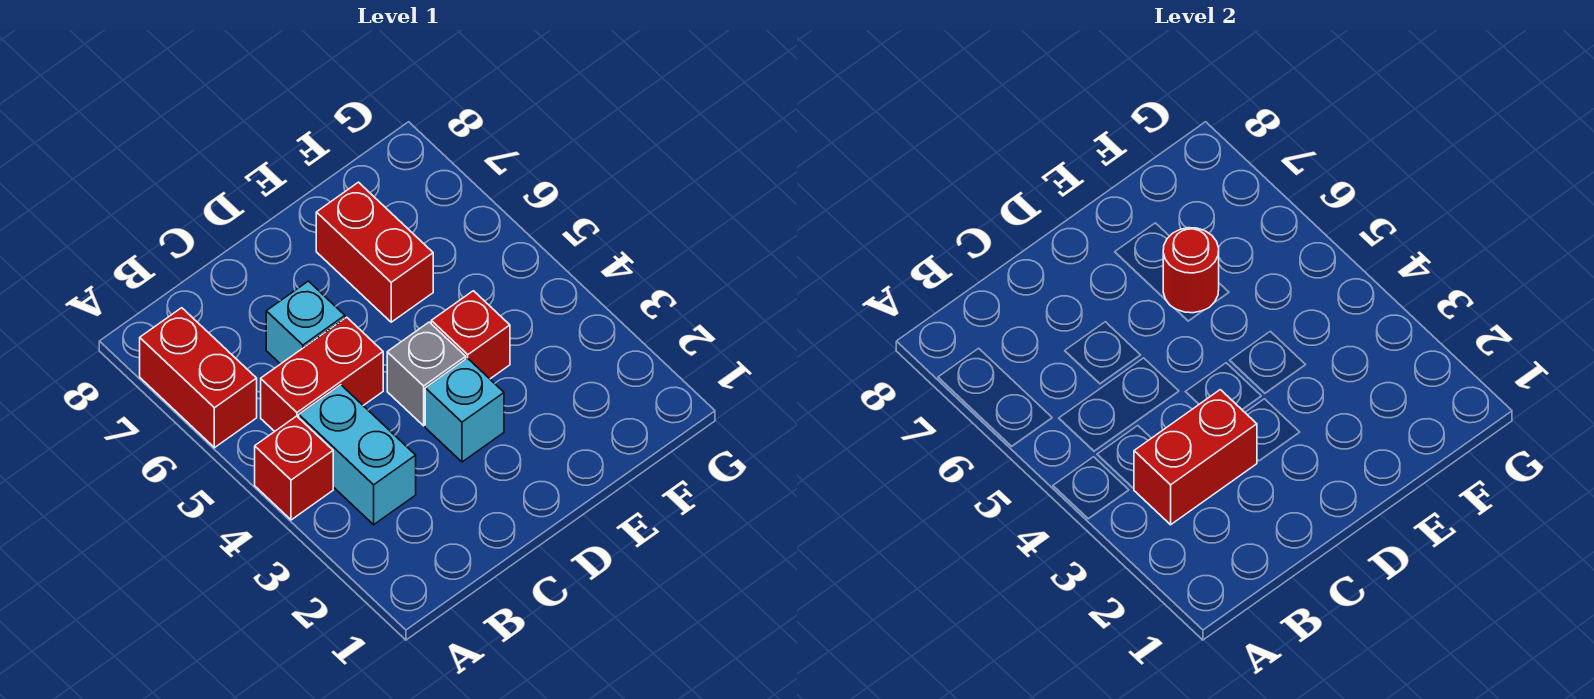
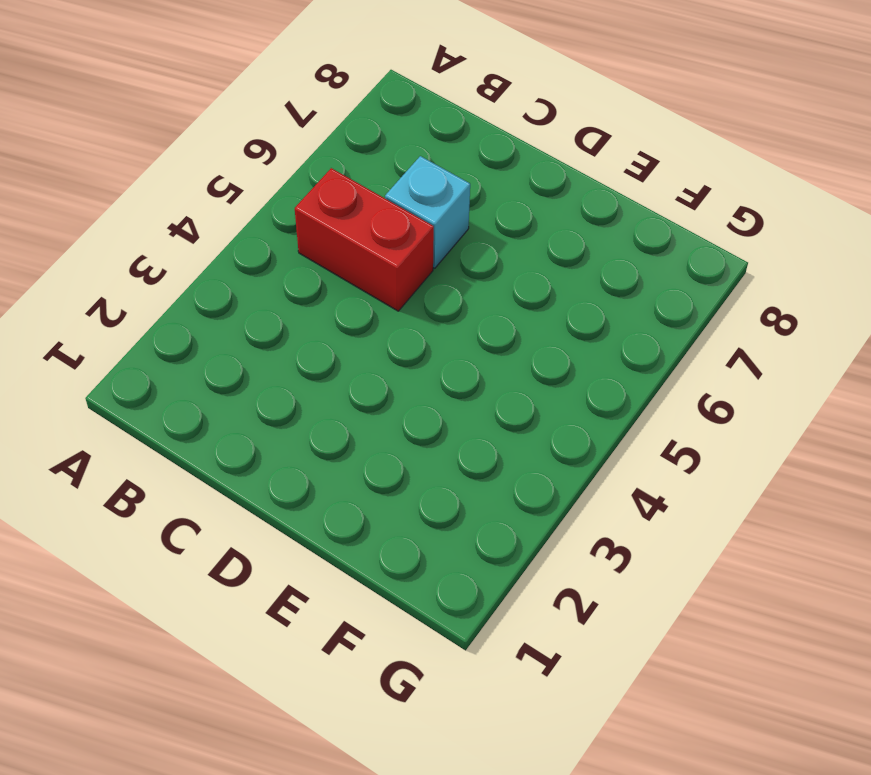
none -> red 1x1 brick [255,416,333,520]
none -> red 1x2 brick [140,308,257,448]

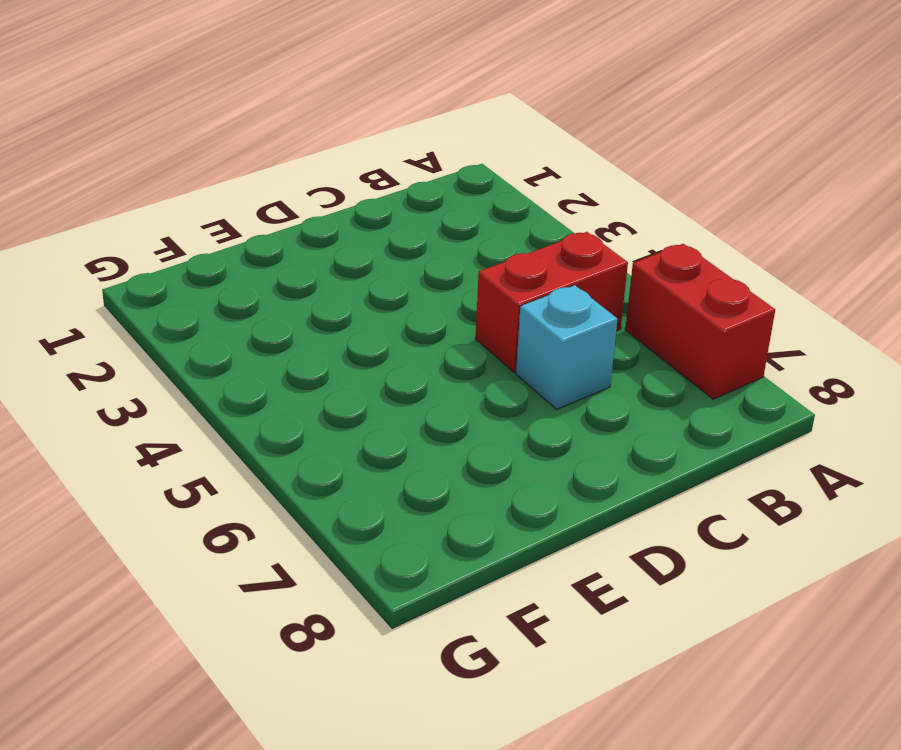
none -> red 1x1 brick [255,416,333,520]
none -> cyan 1x2 brick [299,385,416,525]

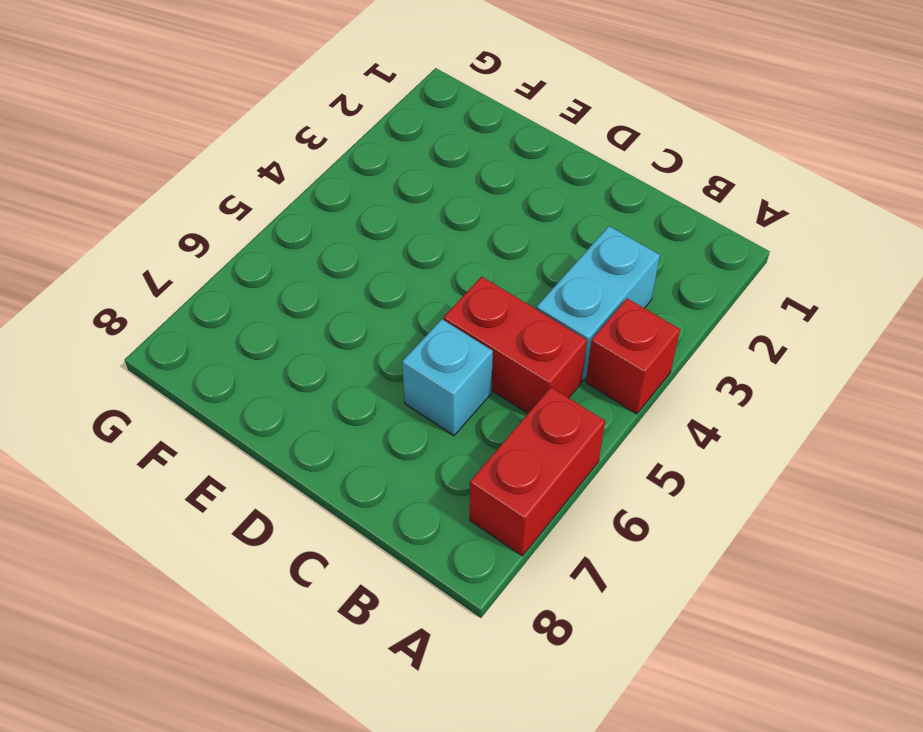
none -> cyan 1x1 brick [425,358,504,462]
none -> grey 1x1 brick [387,322,466,426]

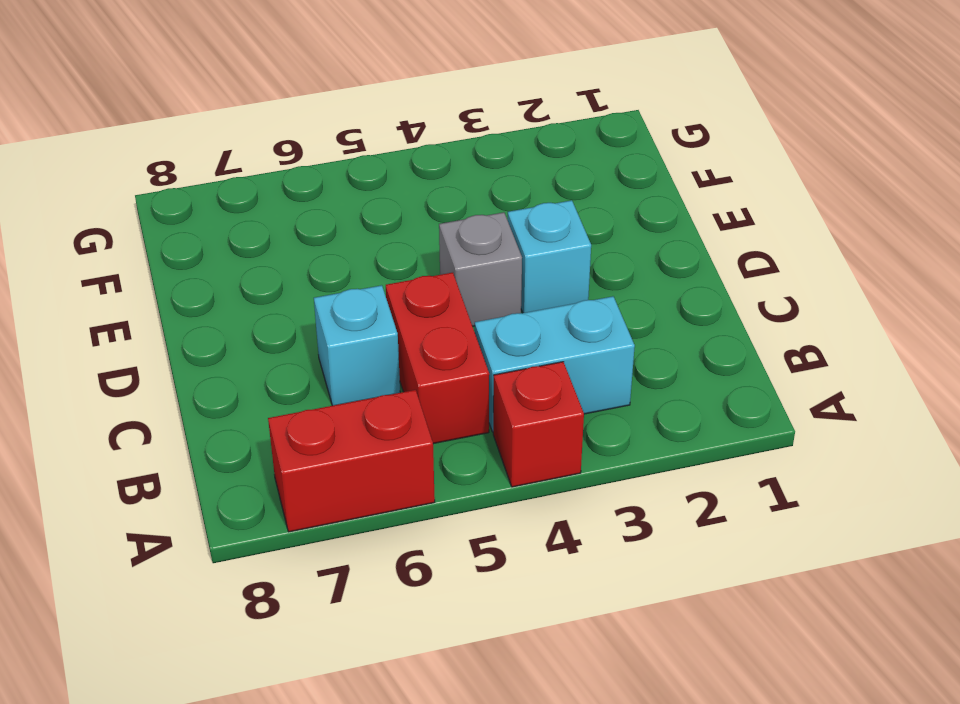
none -> red 1x1 brick [431,291,510,379]
none -> red 1x2 brick [316,182,433,322]

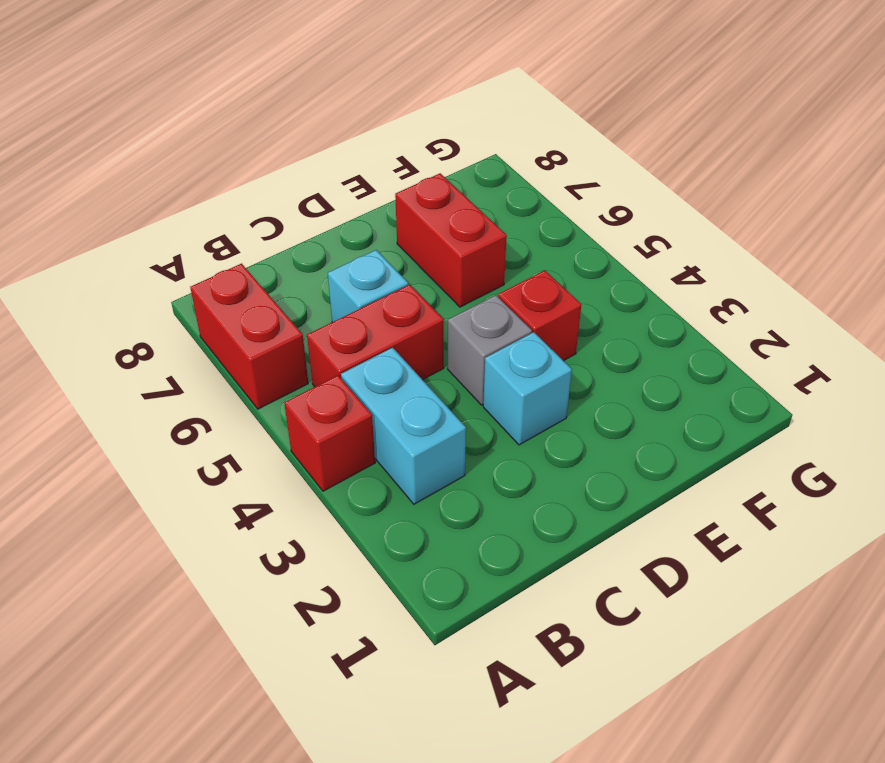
none -> red 1x2 brick [1134,390,1257,525]
none -> red 1x1 round brick [1163,228,1219,313]

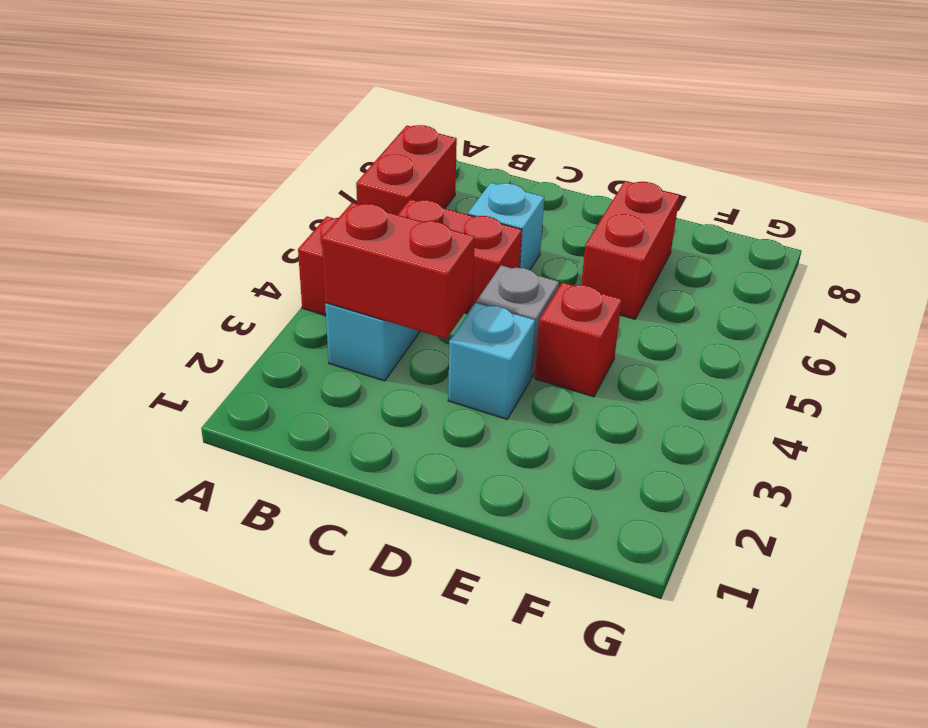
none -> red 1x1 round brick [1163,228,1219,313]

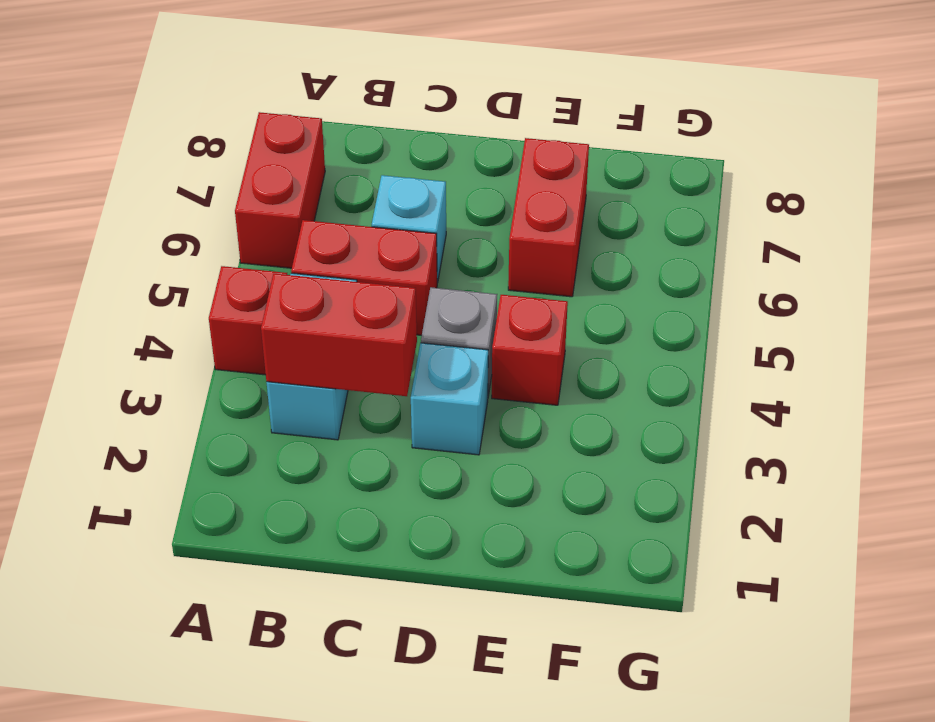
none -> red 1x1 round brick [1163,228,1219,313]

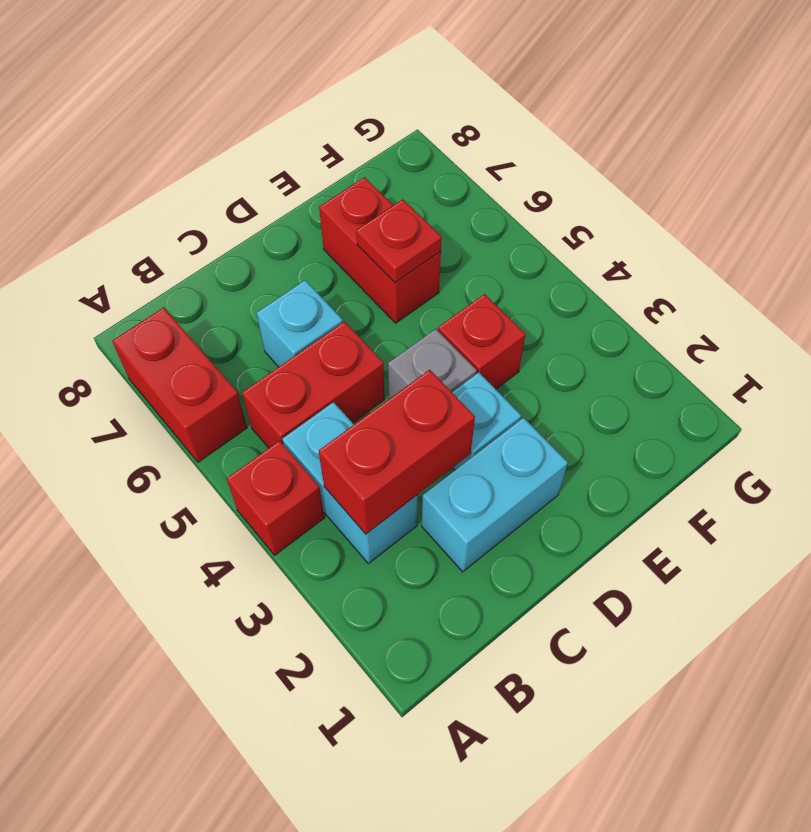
cyan 1x2 brick [422,418,568,572] -> none
red 1x1 plate [356,199,442,282] -> red 1x1 round brick [1163,228,1219,313]

